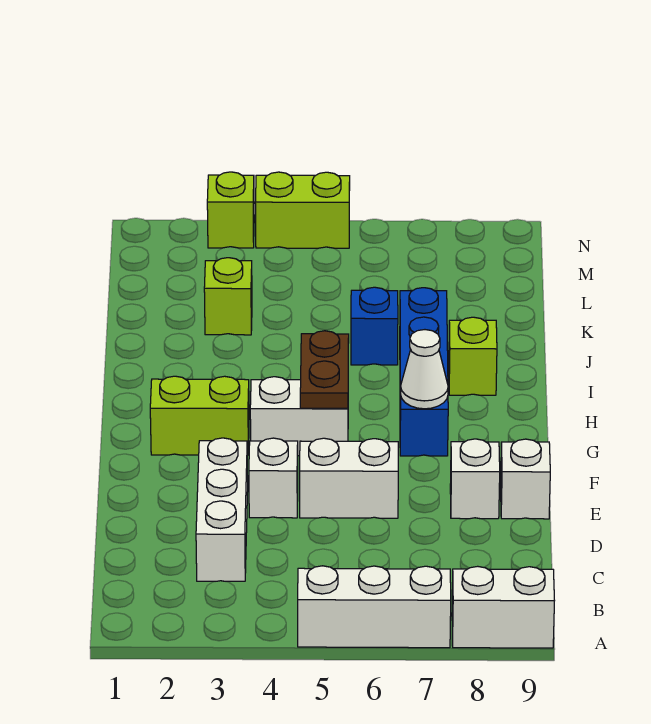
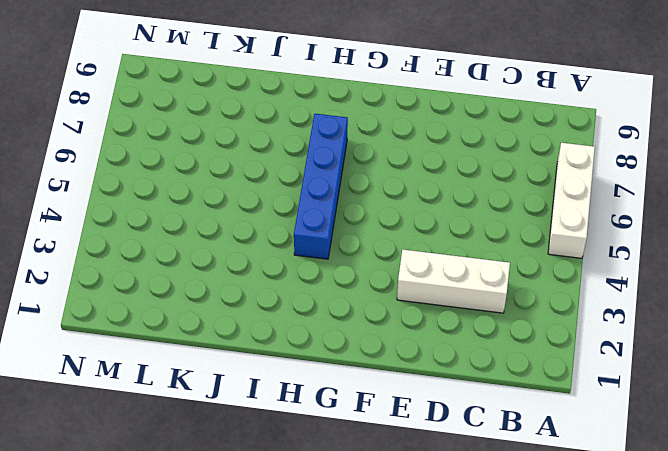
blue 1x4 brick [294,114,348,259] -> blue 1x4 brick turned to [400,288,448,456]
none -> white 1x2 brick [452,566,554,648]
none -> white 1x1 brick [249,438,298,518]
none -> white 1x2 brick [300,438,398,518]

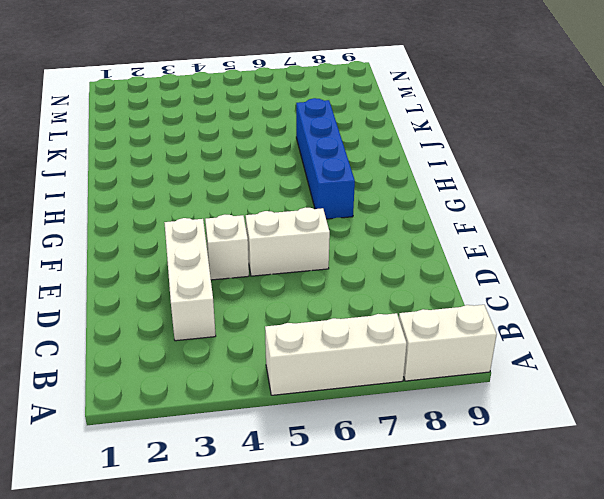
none -> white 1x1 brick [450,439,500,519]
none -> white 1x1 brick [501,439,550,519]
none -> lime 1x2 brick [150,376,249,455]

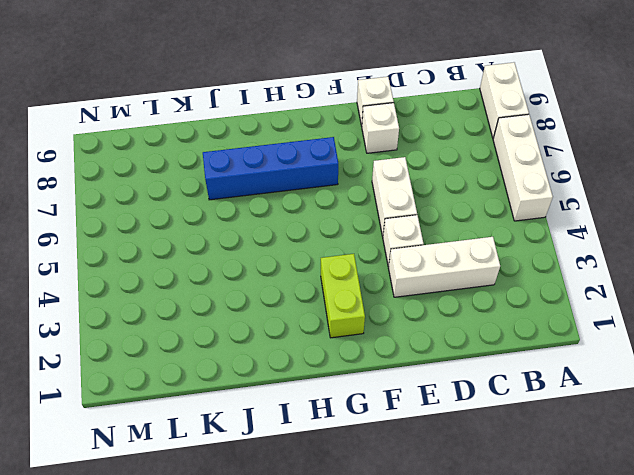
none -> white 1x2 brick [250,377,348,456]
none -> lime 1x1 brick [449,317,497,395]
none -> blue 1x1 brick [351,287,398,365]

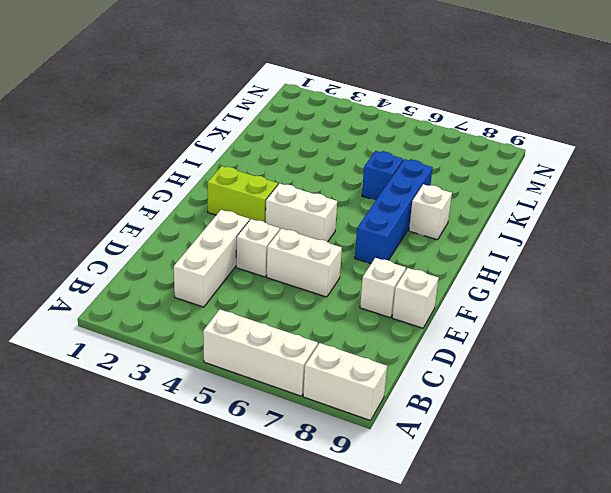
white 1x1 brick [409,184,452,240] -> lime 1x1 brick [449,317,497,395]
none -> lime 1x1 brick [204,258,252,335]
none -> lime 1x1 brick [207,172,254,248]
none -> lime 1x2 brick [255,172,350,248]

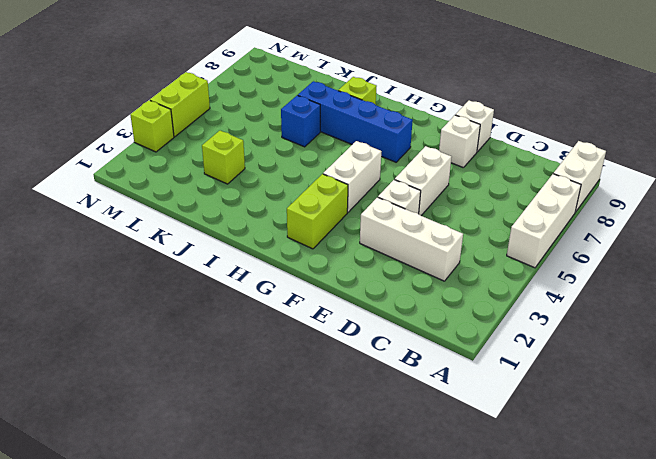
none -> brown 1x2 plate [300,331,349,408]
none -> white 1x1 cone [401,330,448,409]

